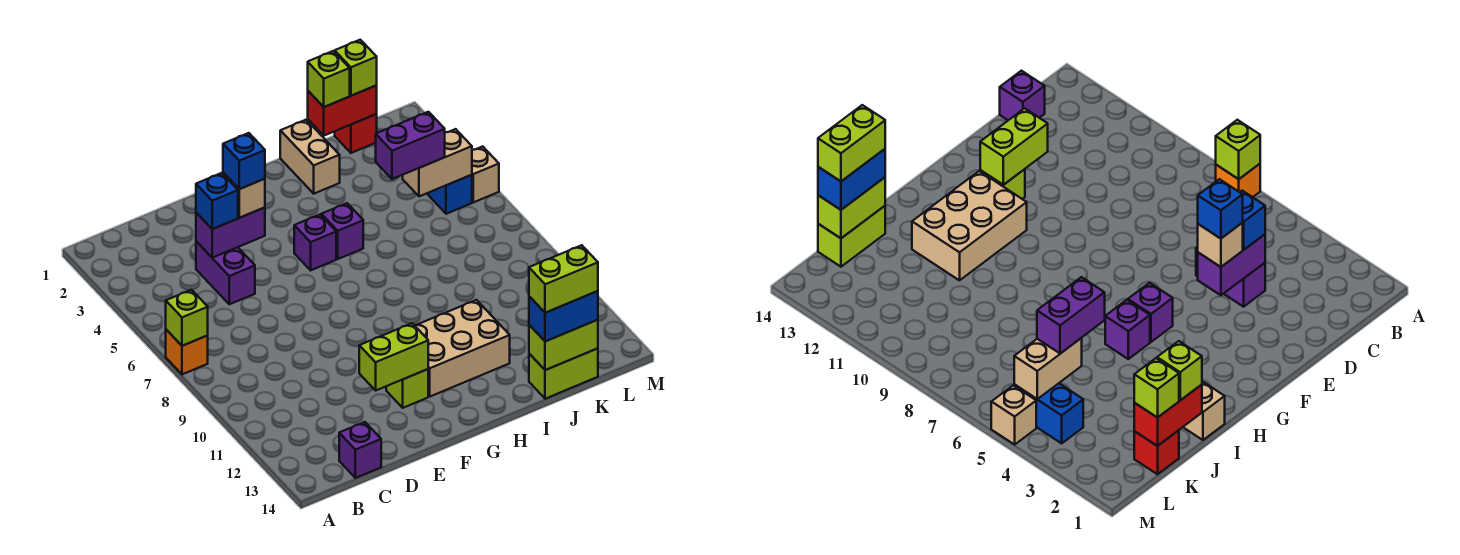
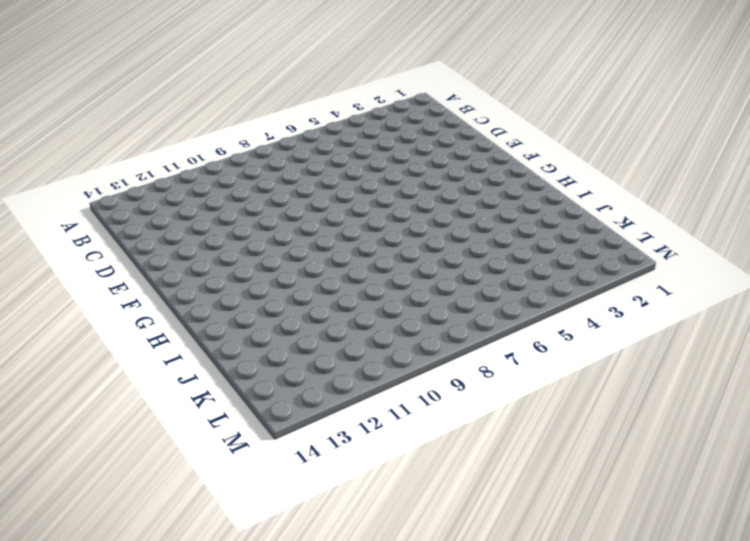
none -> orange 1x1 brick [166,330,208,374]
none -> purple 1x1 brick [339,422,381,478]
none -> purple 1x2 brick [196,241,255,304]

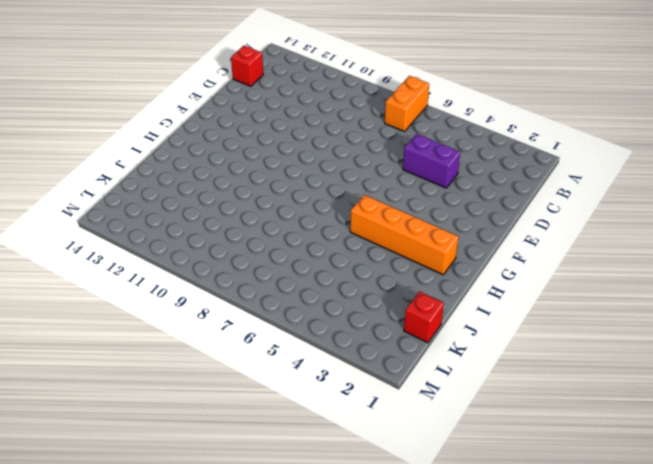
orange 1x2 brick [385,76,429,132] -> orange 1x1 brick [166,330,208,374]
red 1x1 brick [231,46,263,86] -> purple 1x1 brick [339,422,381,478]
orange 1x4 brick [350,195,458,275] -> purple 1x1 brick [321,203,363,259]
none -> lime 1x1 brick [386,369,428,408]
none -> purple 1x1 brick [294,215,336,270]
none -> tan 2x3 brick [415,300,510,397]

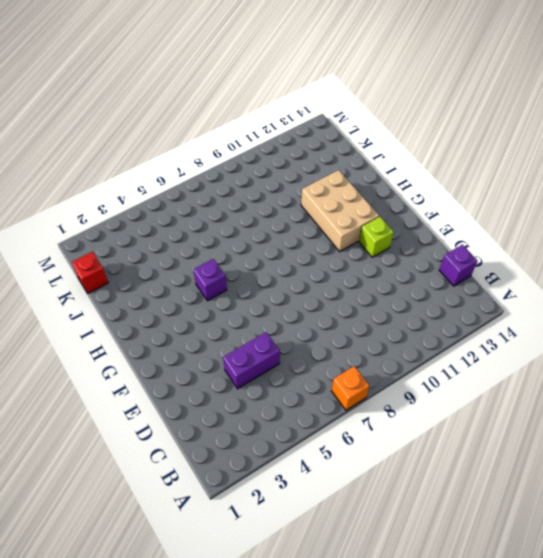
none -> purple 1x1 brick [294,215,336,270]
none -> tan 1x2 brick [280,120,340,194]
none -> lime 1x2 brick [529,348,598,399]

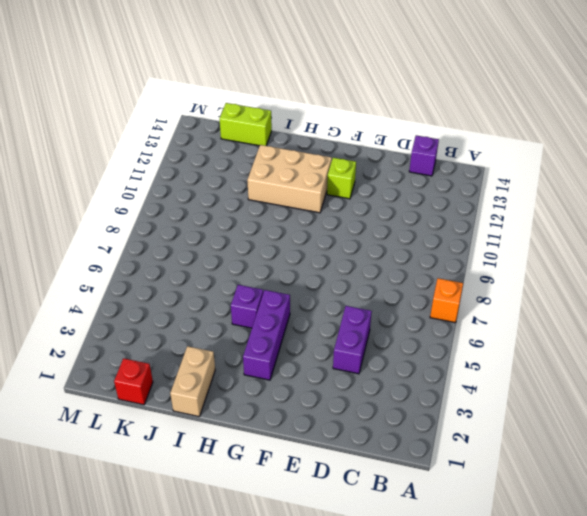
purple 1x3 brick [243,290,290,380] -> purple 1x1 brick [294,215,336,270]
none -> blue 1x2 brick [427,175,472,214]
none -> tan 1x1 brick [472,146,499,202]
none -> lime 1x1 brick [166,290,208,346]

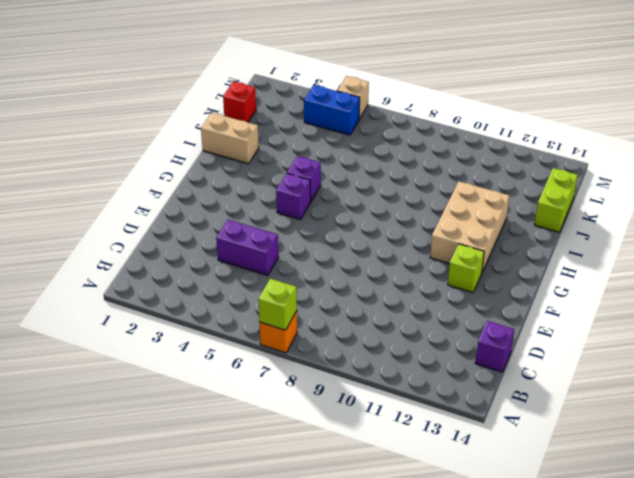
none -> purple 1x2 brick [196,208,265,258]
none -> lime 1x2 brick [359,323,428,390]
none -> red 1x2 brick [308,85,377,136]

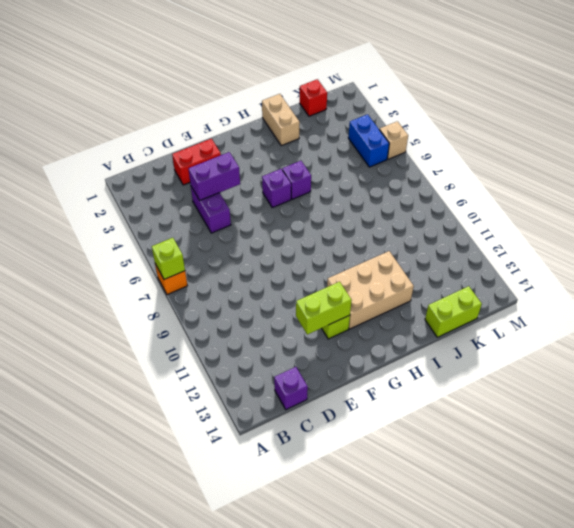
red 1x2 brick [172,139,221,185] -> red 1x2 brick moved to [308,85,377,136]
none -> lime 1x2 brick [529,320,598,370]
none -> tan 1x2 brick [403,129,472,196]
none -> blue 1x1 brick [196,173,238,229]

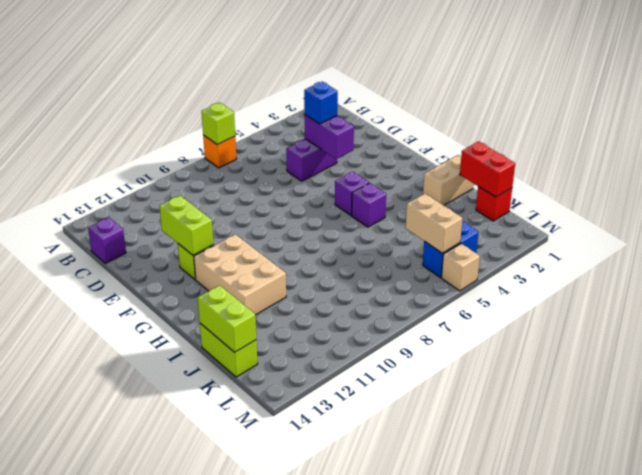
none -> tan 1x1 brick [223,173,265,218]
none -> lime 1x1 brick [308,51,350,107]
none -> purple 1x2 brick [376,112,445,179]

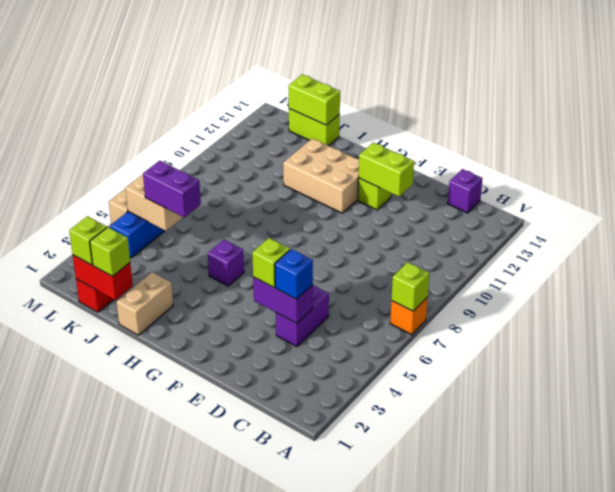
lime 1x1 brick [252,238,290,287] -> tan 1x1 brick [223,173,265,218]
none -> purple 1x1 brick [294,215,336,270]
none -> blue 1x2 brick [529,291,598,342]
none -> blue 1x1 brick [223,133,265,189]

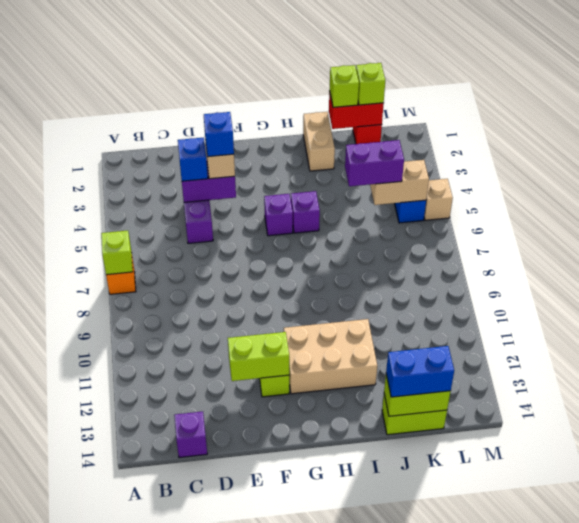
none -> lime 1x2 brick [529,245,598,313]

